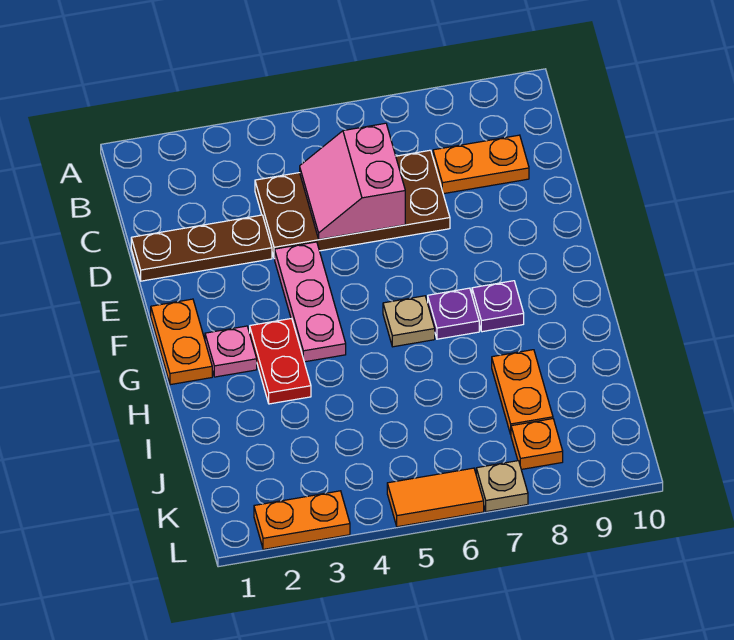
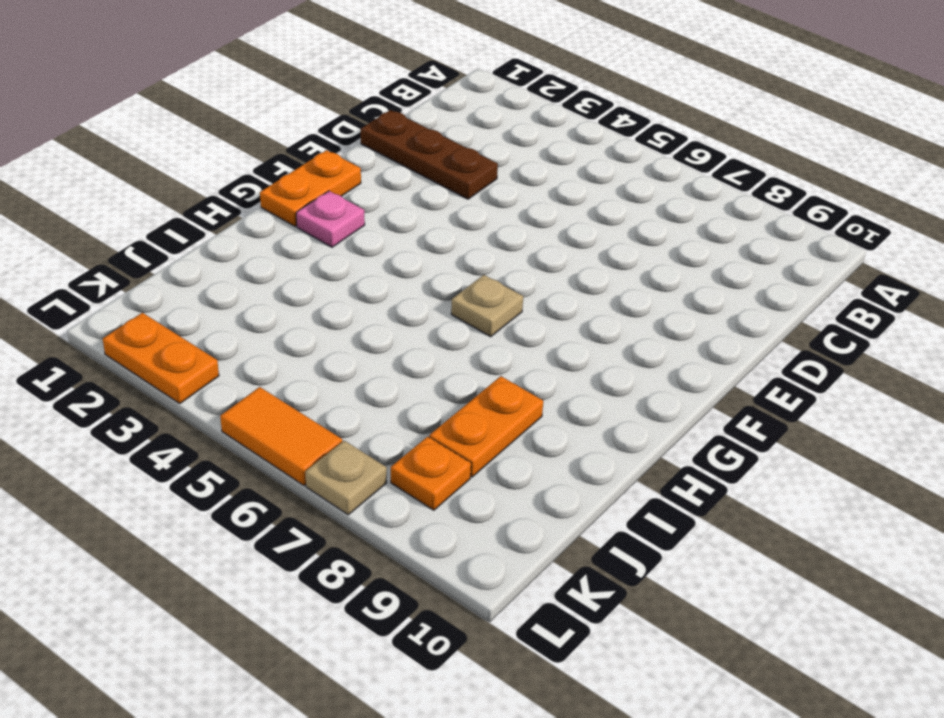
none -> brown 2x4 plate [255,150,450,259]
none -> orange 1x2 plate [433,135,529,194]
none -> pink 1x3 plate [275,242,346,362]

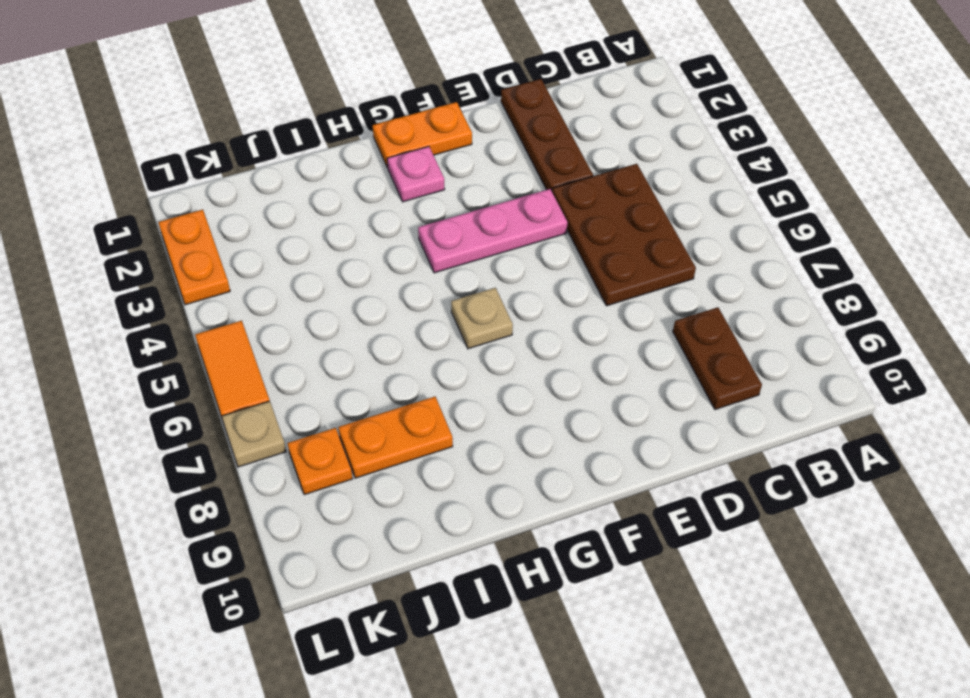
brown 2x3 plate [552,164,696,306] -> brown 2x4 plate [255,150,450,259]
brown 1x2 plate [673,307,762,410] -> orange 1x2 plate [433,135,529,194]
none -> red 1x2 plate [250,318,311,404]
none -> purple 1x1 plate [428,288,479,339]
none -> purple 1x1 plate [472,281,524,332]

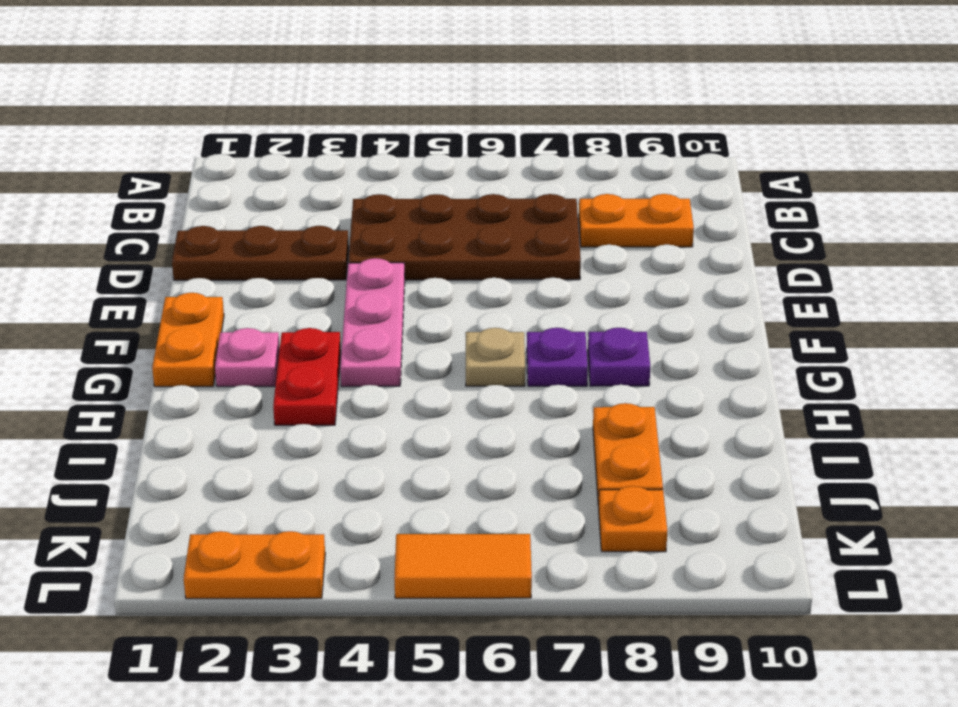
none -> tan 1x1 plate [476,461,528,512]
none -> pink 2x2 slope [300,123,405,239]

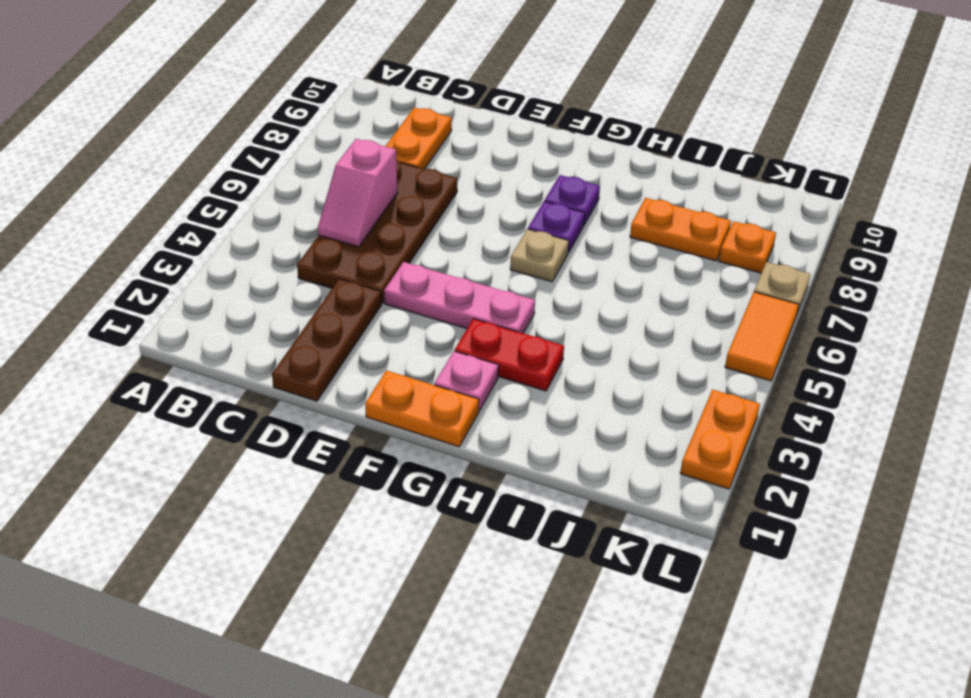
pink 1x2 slope [318,139,398,247] -> pink 2x2 slope [300,123,405,239]

